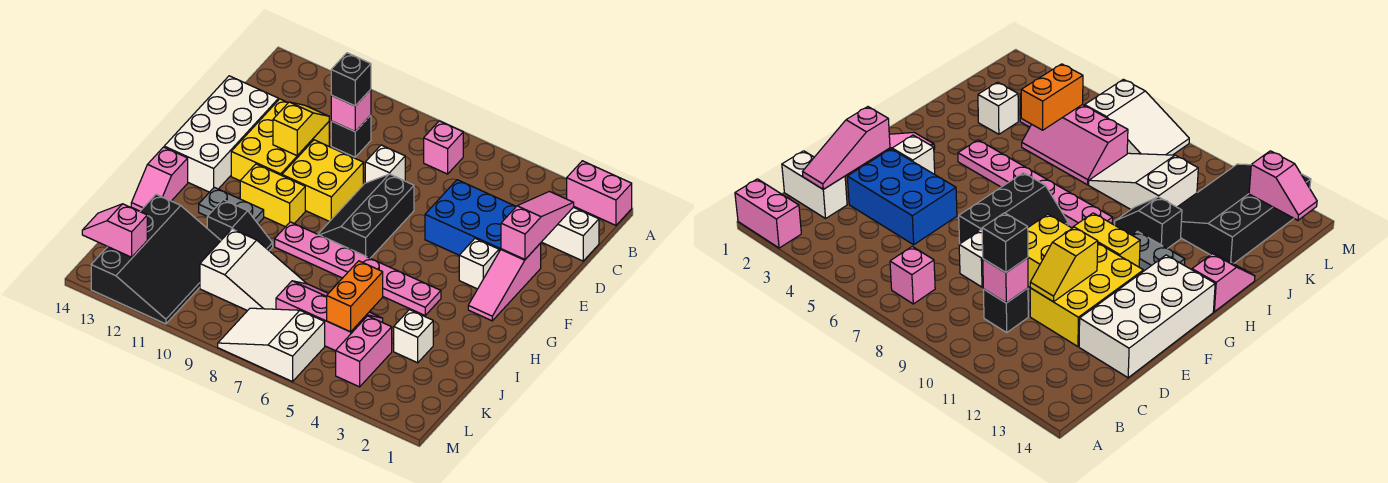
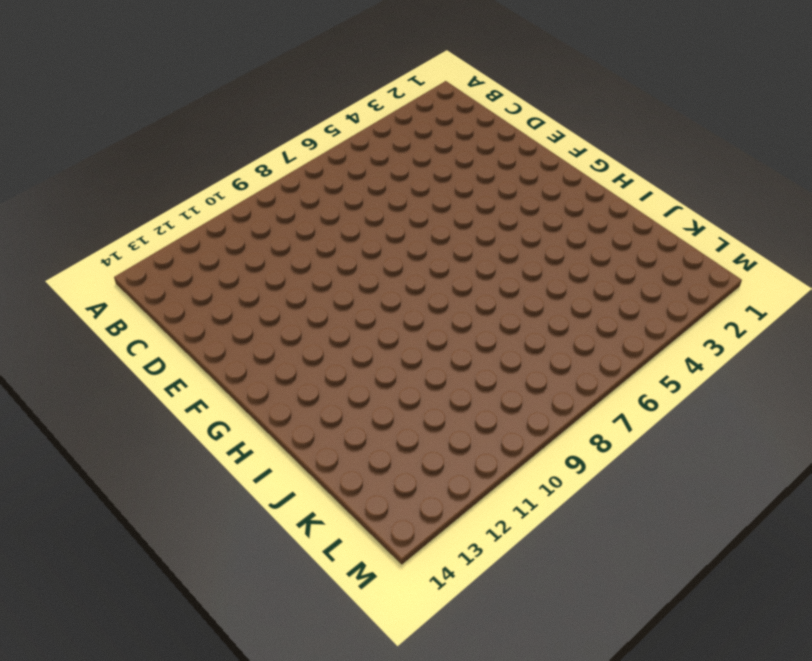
none -> pink 1x2 brick [567,161,632,225]
none -> pink 1x1 brick [424,121,463,174]
none -> white 1x2 brick [542,207,599,261]

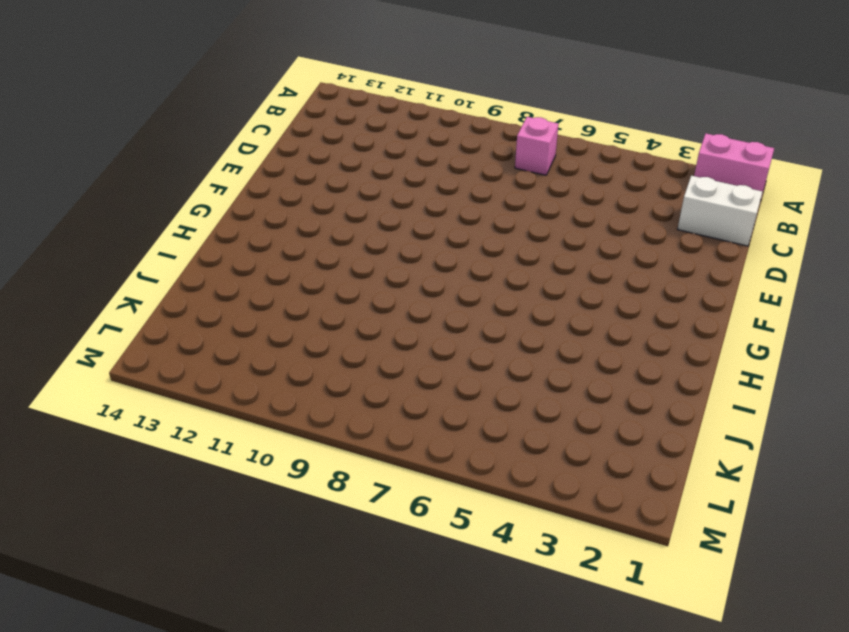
none -> black 1x1 brick [331,115,371,157]
none -> blue 2x3 brick [425,180,516,255]
none -> white 1x1 brick [365,145,405,183]

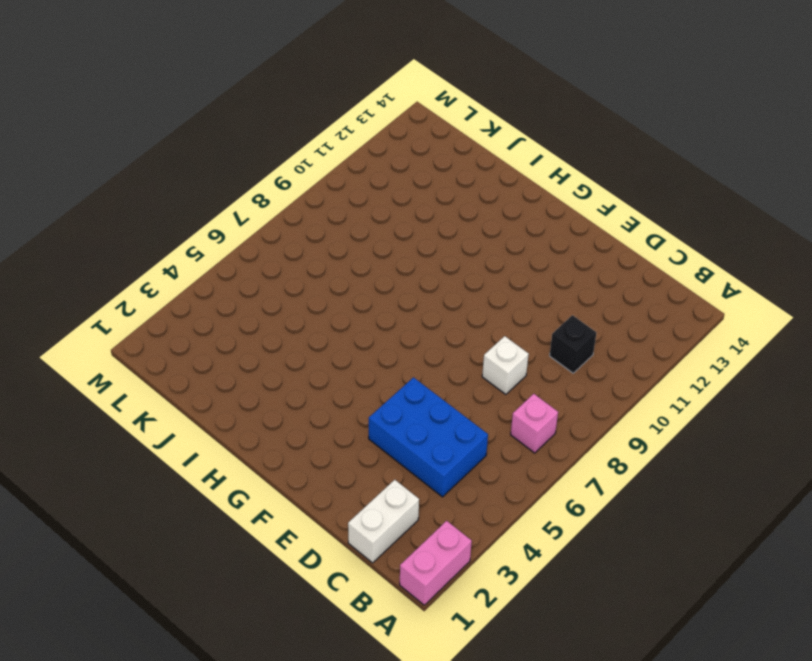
blue 2x3 brick [369,378,488,497] -> blue 2x3 brick turned to [425,180,516,255]
none -> yellow 2x3 brick [231,99,329,181]
none -> white 2x4 brick [164,76,279,192]
none -> pink 1x3 slope [468,243,541,321]

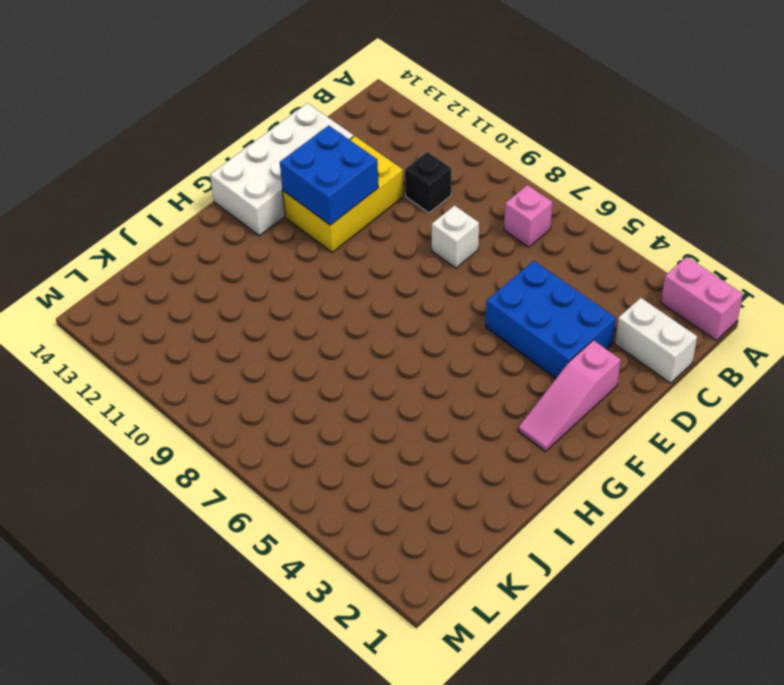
blue 2x2 brick [280,125,378,225] -> yellow 1x2 slope [273,102,329,156]
none -> black 2x3 slope [318,174,414,258]
none -> yellow 2x2 brick [282,140,363,222]
none -> white 1x1 brick [459,239,499,289]

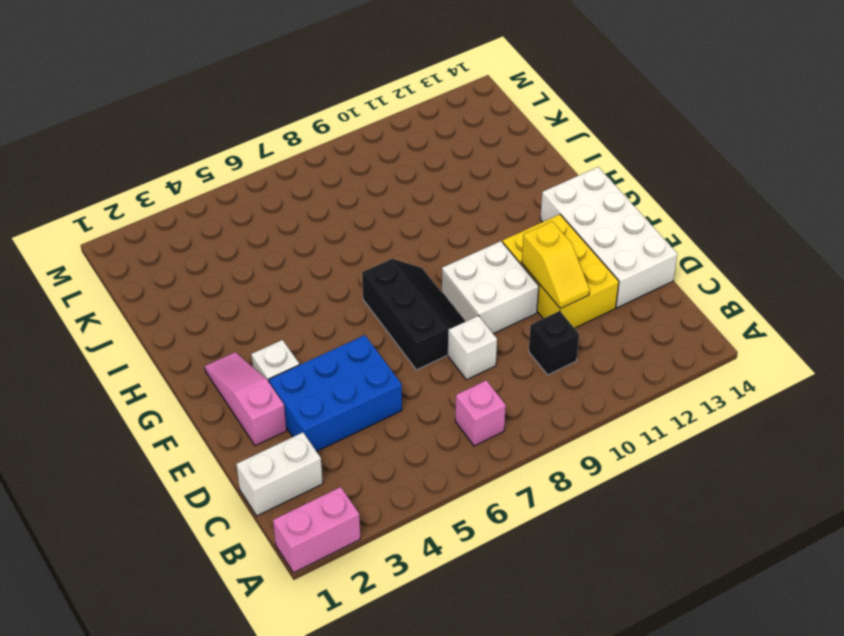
white 2x2 brick [442,241,539,334] -> yellow 2x2 brick [282,140,363,222]
none -> yellow 1x2 brick [240,164,305,227]
none -> pink 1x6 plate [275,222,441,315]
none -> grey 1x2 plate [199,187,264,224]

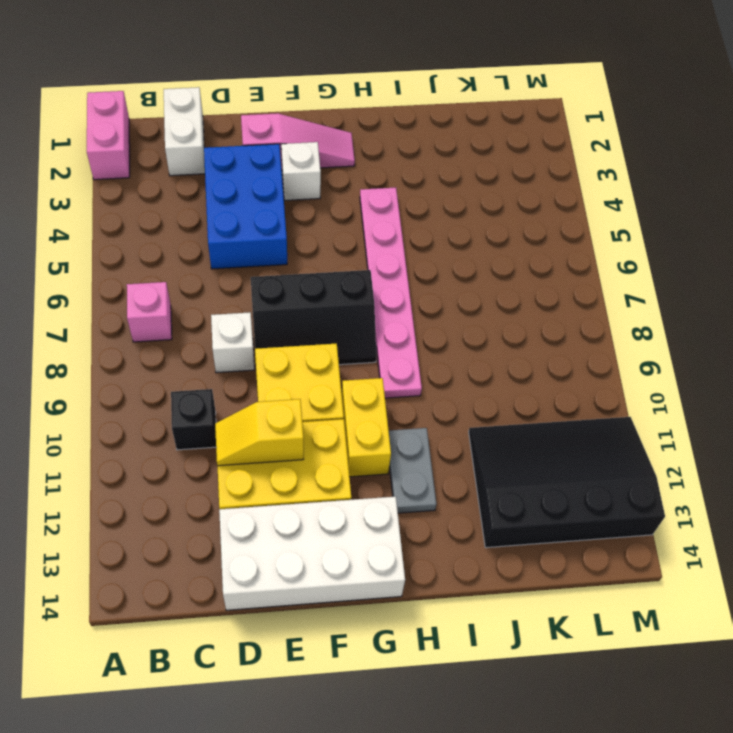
none -> pink 1x2 slope [131,147,188,211]
none -> black 1x2 slope [207,200,273,251]
none -> white 1x1 brick [394,310,433,363]

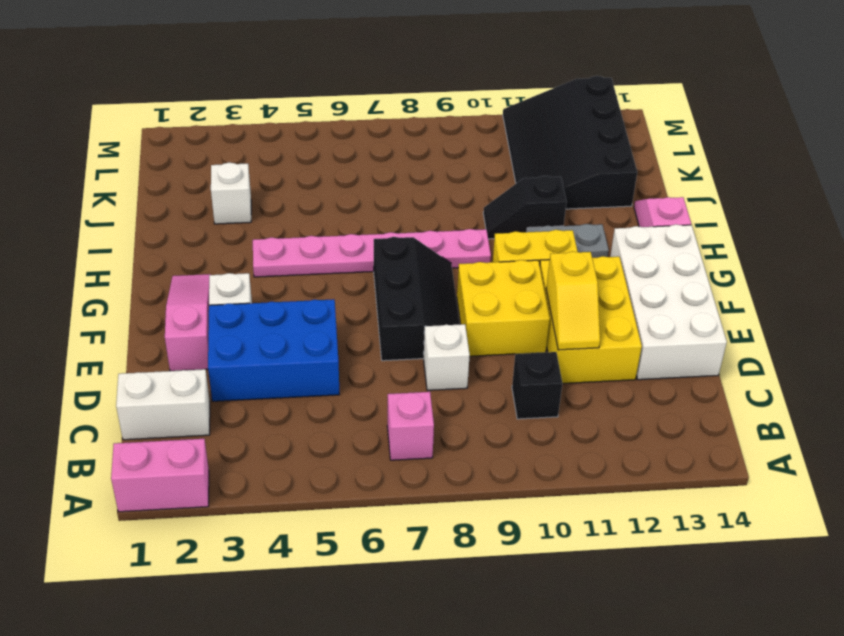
none -> pink 2x3 slope [276,281,383,351]
none -> white 2x3 slope [200,229,307,311]
none -> pink 1x2 brick [336,316,392,387]

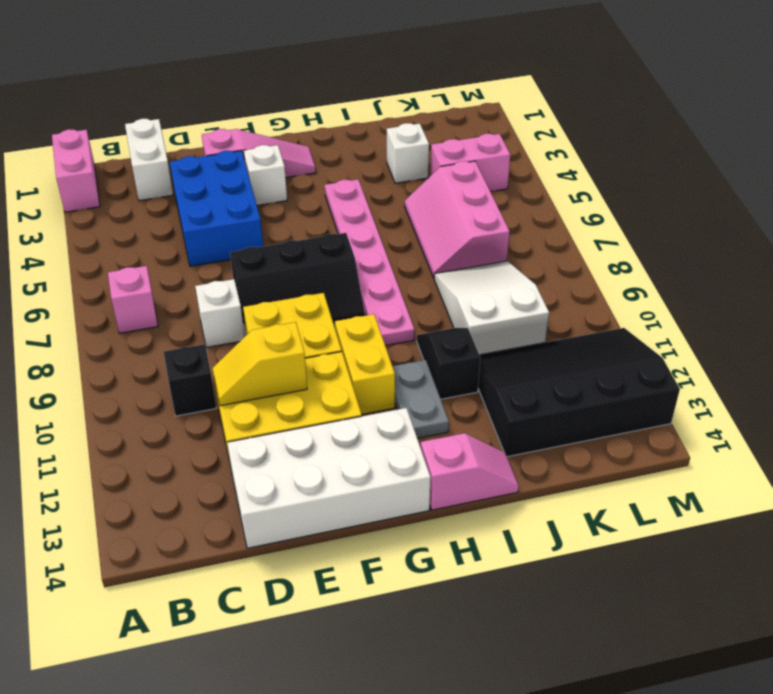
none -> white 2x3 slope [218,308,325,382]
none -> pink 1x3 slope [501,192,574,259]
none -> pink 1x1 brick [331,90,371,132]

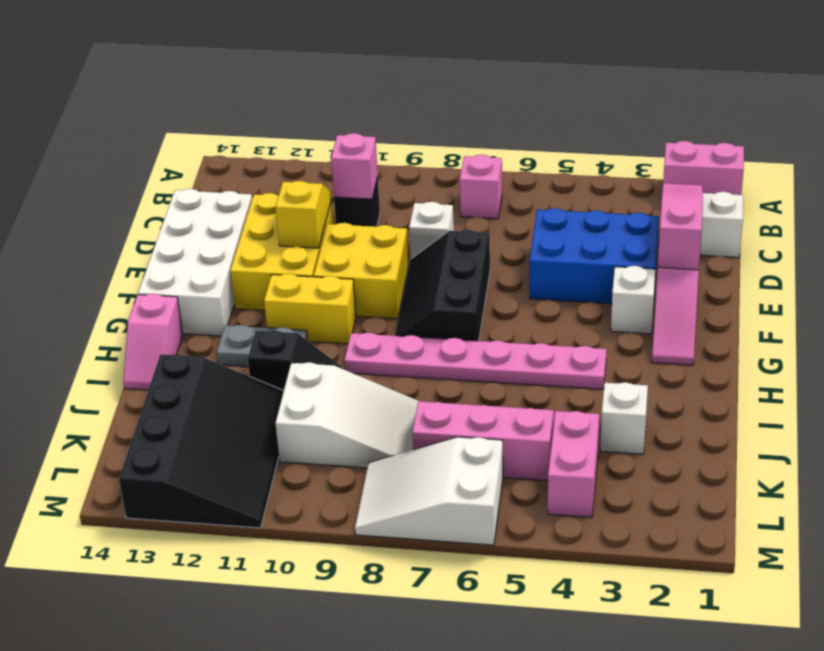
none -> orange 1x2 brick [327,261,383,332]
none -> pink 1x2 slope [82,204,147,257]
none -> black 1x1 brick [331,53,371,106]

